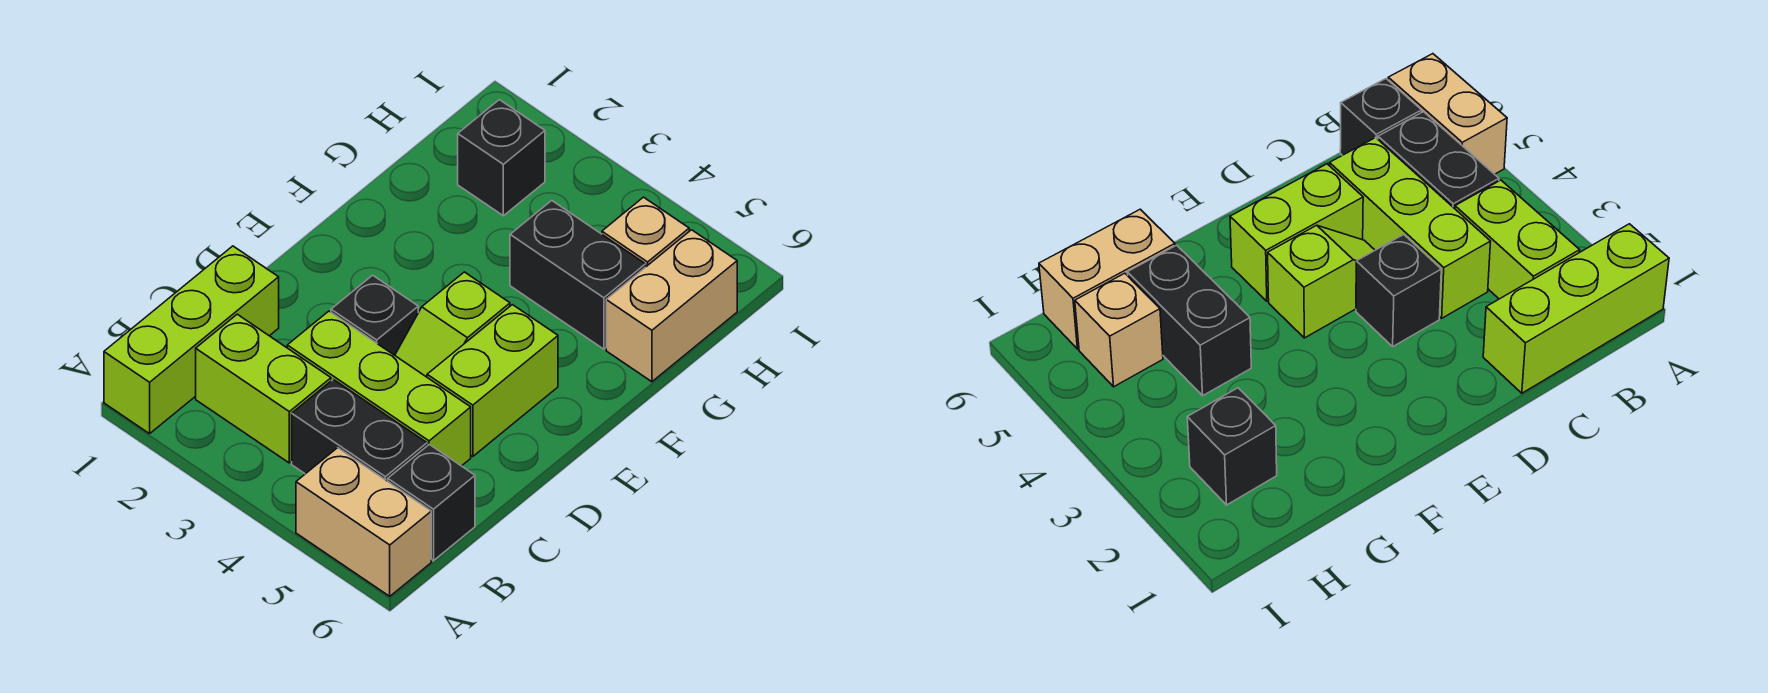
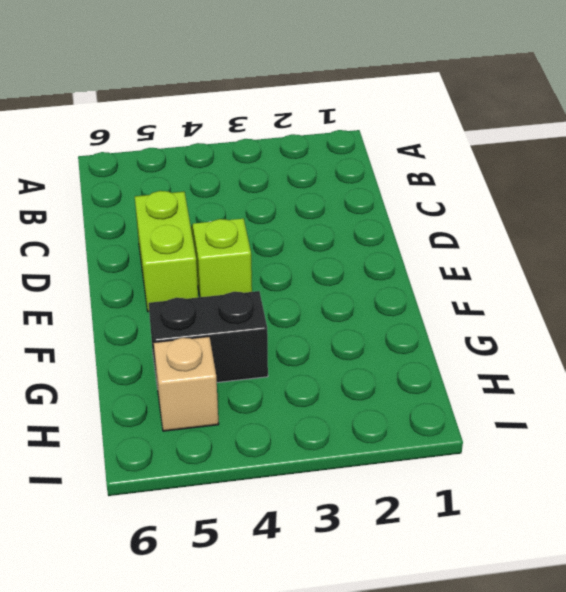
none -> lime 1x3 brick [104,246,279,434]
none -> tan 1x2 brick [296,448,431,596]
none -> lime 1x2 brick [196,314,331,463]

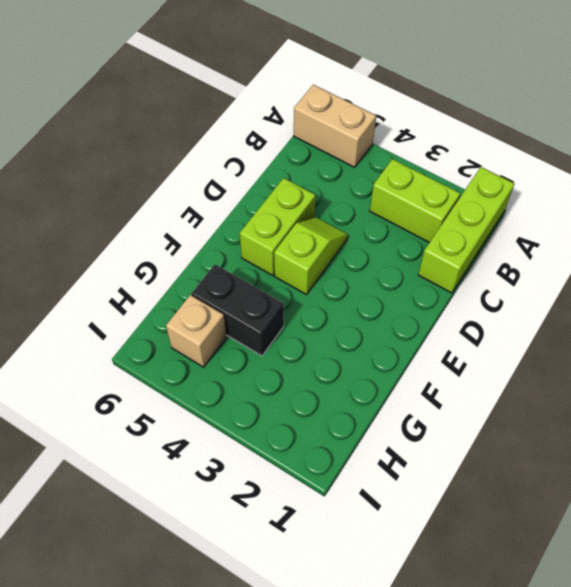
none -> black 1x2 brick [292,379,427,481]
none -> black 1x1 brick [388,444,475,561]
none -> lime 1x3 brick [287,311,471,466]

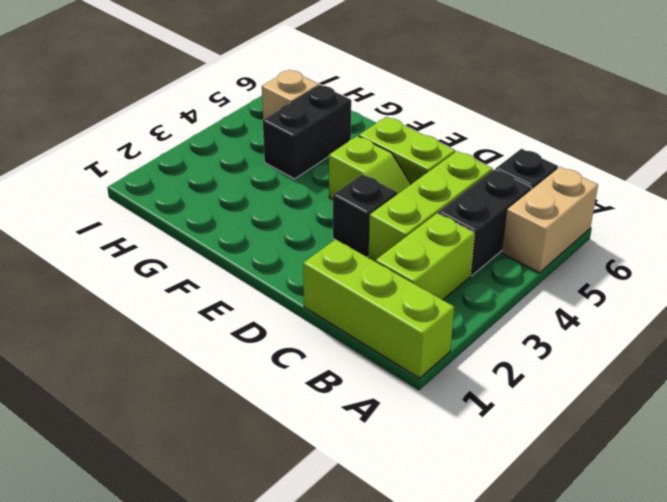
none -> tan 1x2 brick [606,230,737,382]
none -> black 1x1 brick [458,100,545,216]

